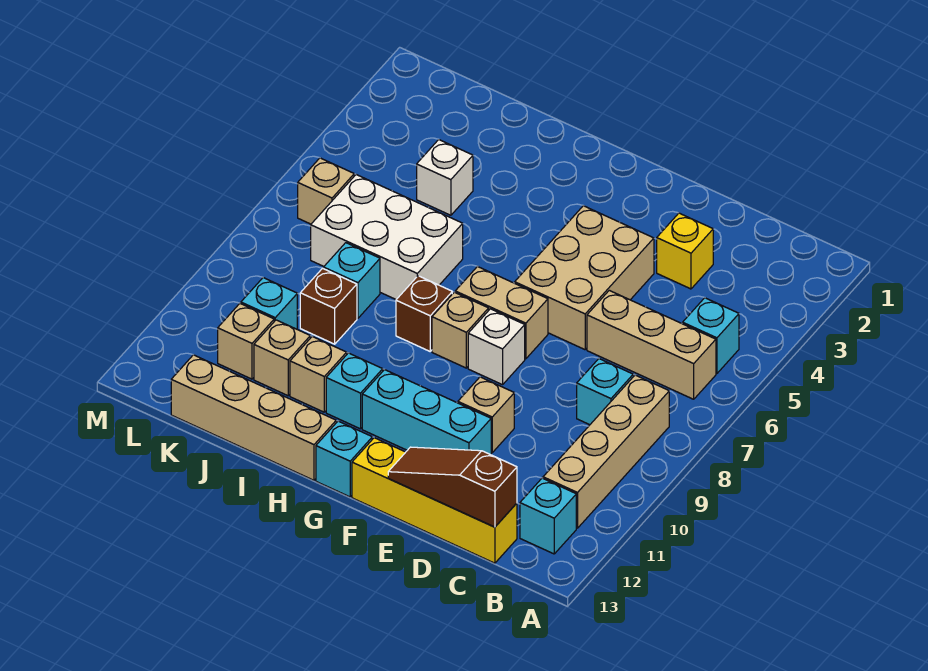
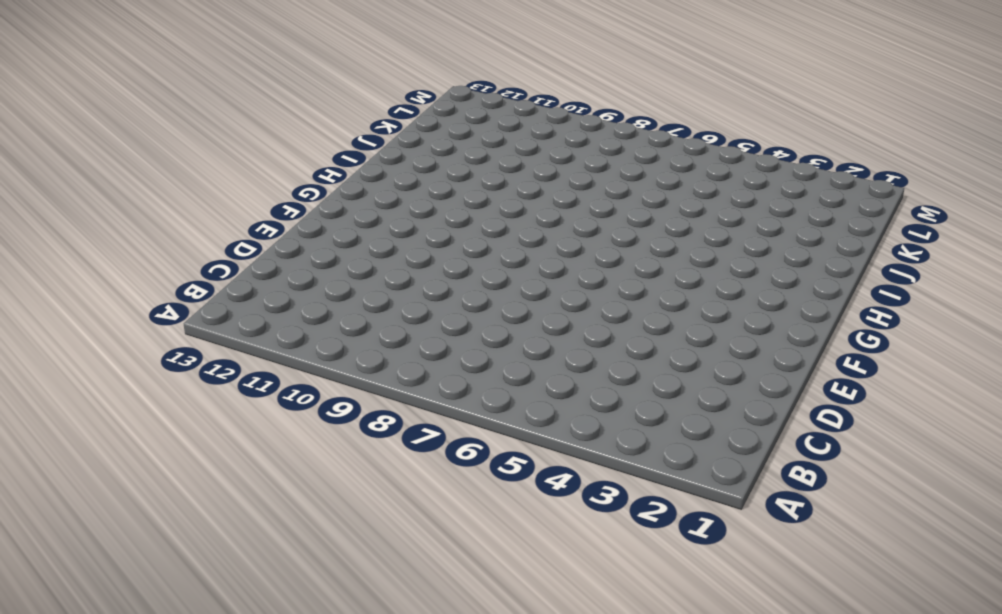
none -> cyan 1x1 brick [683,298,739,374]
none -> tan 1x3 brick [587,290,716,399]
none -> tan 1x4 brick [543,375,669,528]

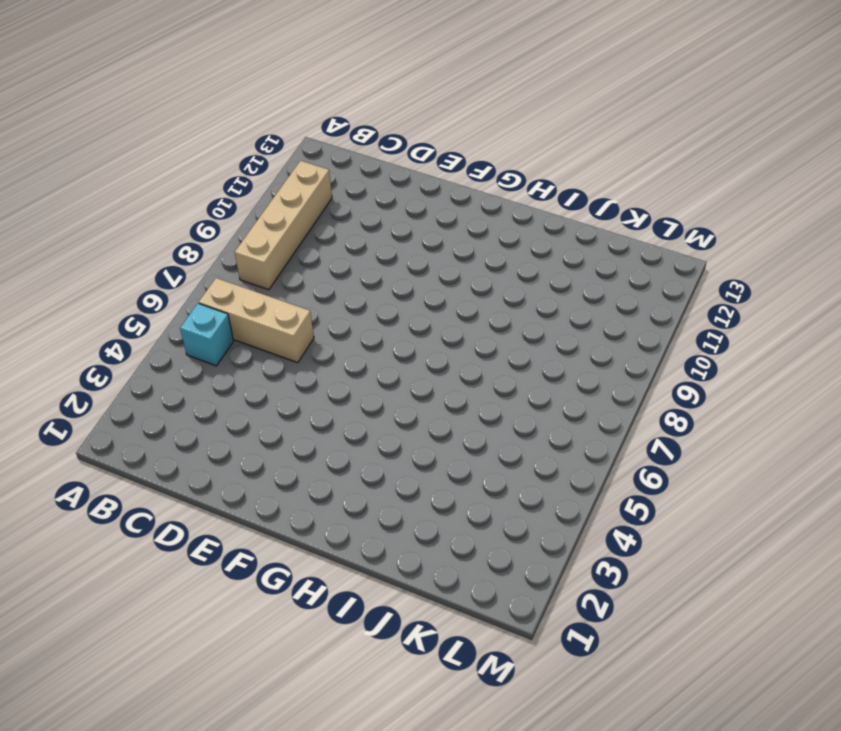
none -> cyan 1x1 brick [520,478,576,554]
none -> cyan 1x1 brick [577,359,633,425]
none -> yellow 1x4 brick [352,438,517,563]

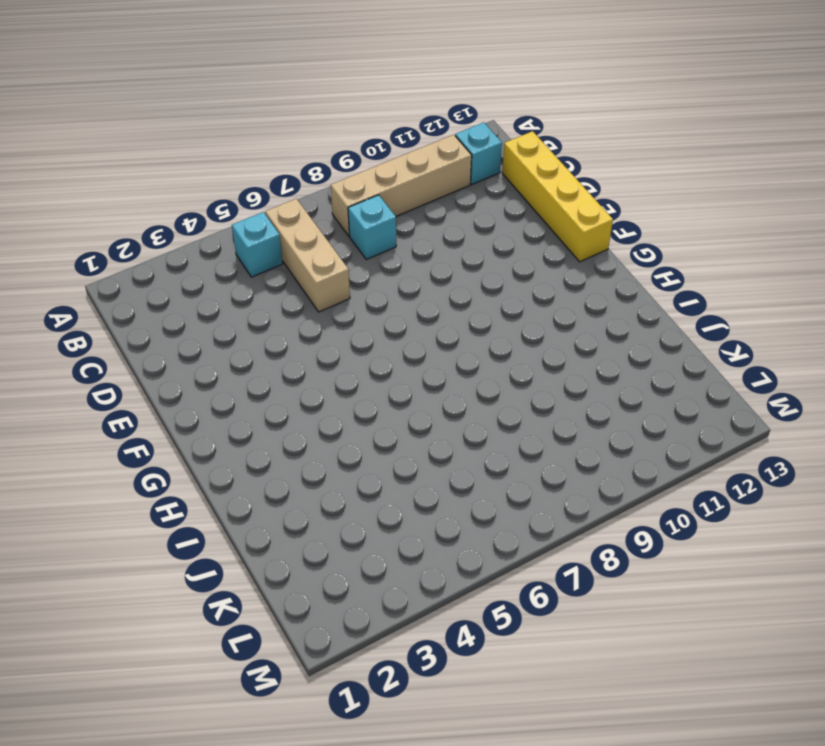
none -> yellow 1x1 brick [657,213,713,289]
none -> tan 2x3 brick [515,206,654,350]
none -> tan 1x1 brick [458,377,514,453]

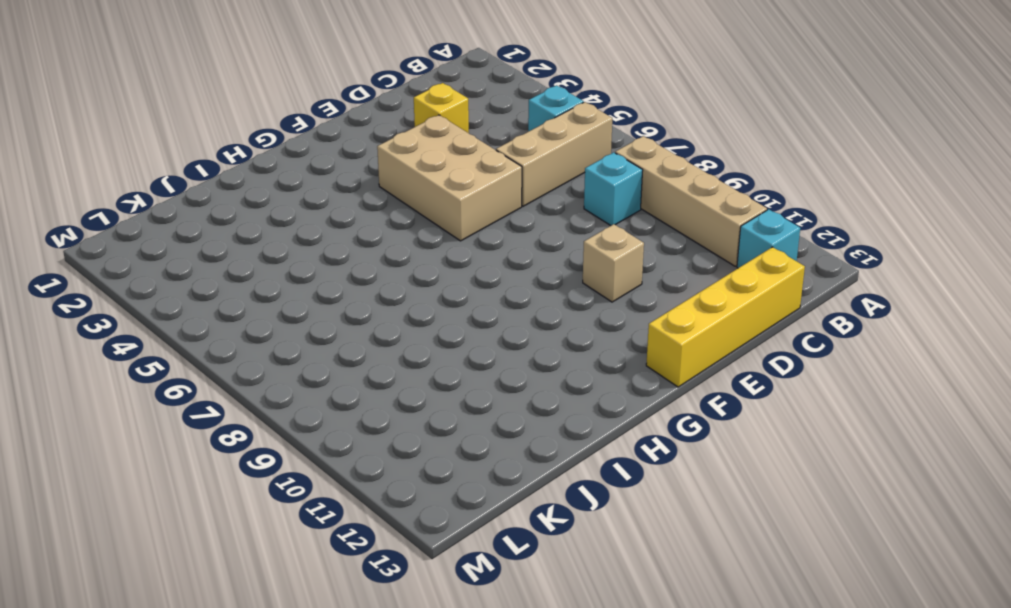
none -> cyan 1x3 brick [362,370,491,455]
none -> tan 1x2 brick [455,266,548,359]
none -> white 1x1 brick [468,309,525,385]

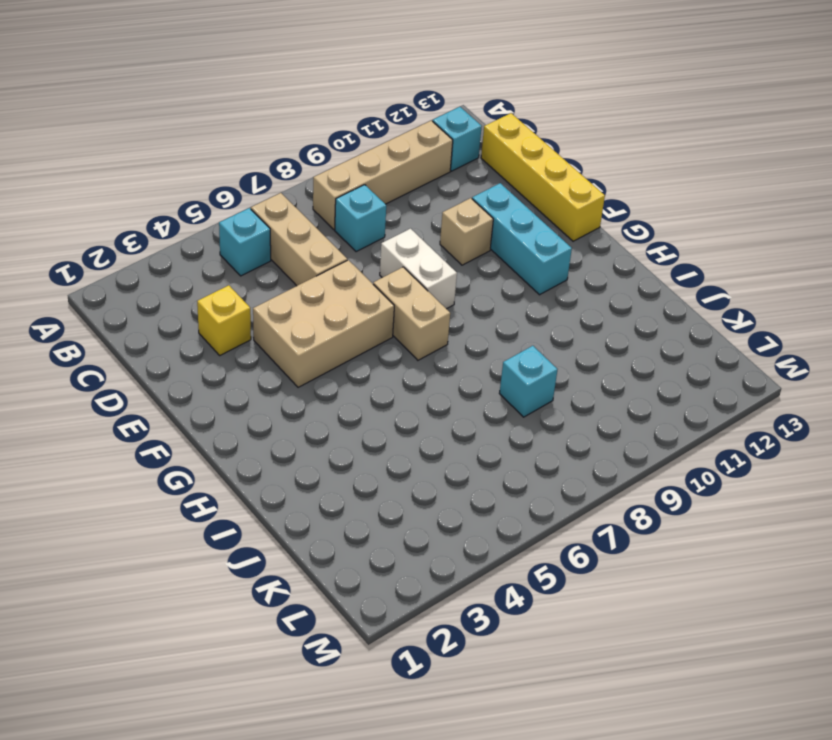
white 1x2 brick [380,229,457,309] -> white 1x1 brick [468,309,525,385]
none -> tan 1x1 brick [432,292,489,368]
none -> cyan 1x1 brick [316,421,372,497]
none -> brown 1x1 brick [396,276,452,351]

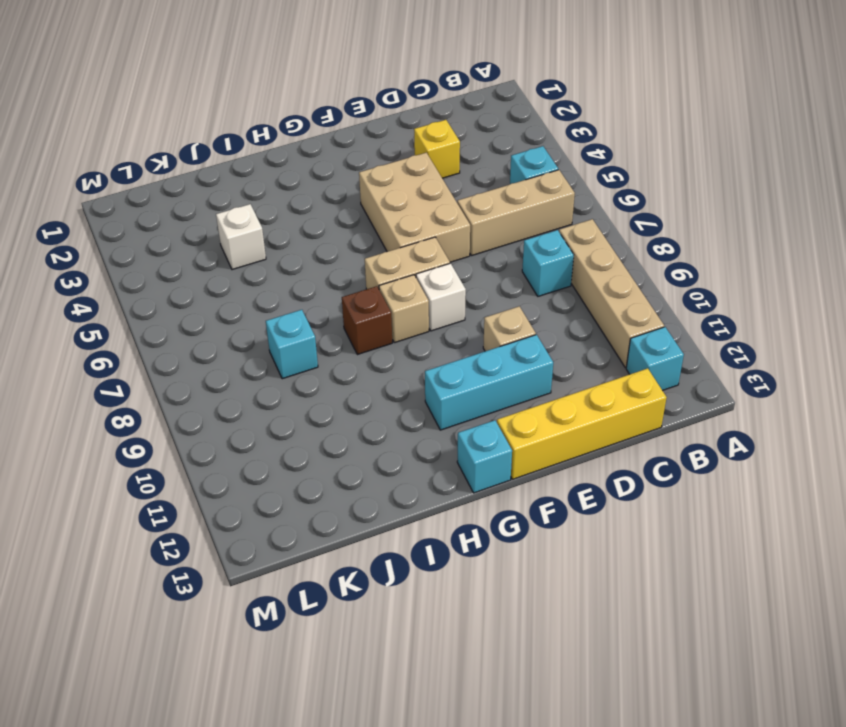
none -> cyan 1x1 brick [326,353,383,429]
none -> tan 1x4 brick [171,355,336,480]
none -> white 2x3 brick [311,175,463,299]

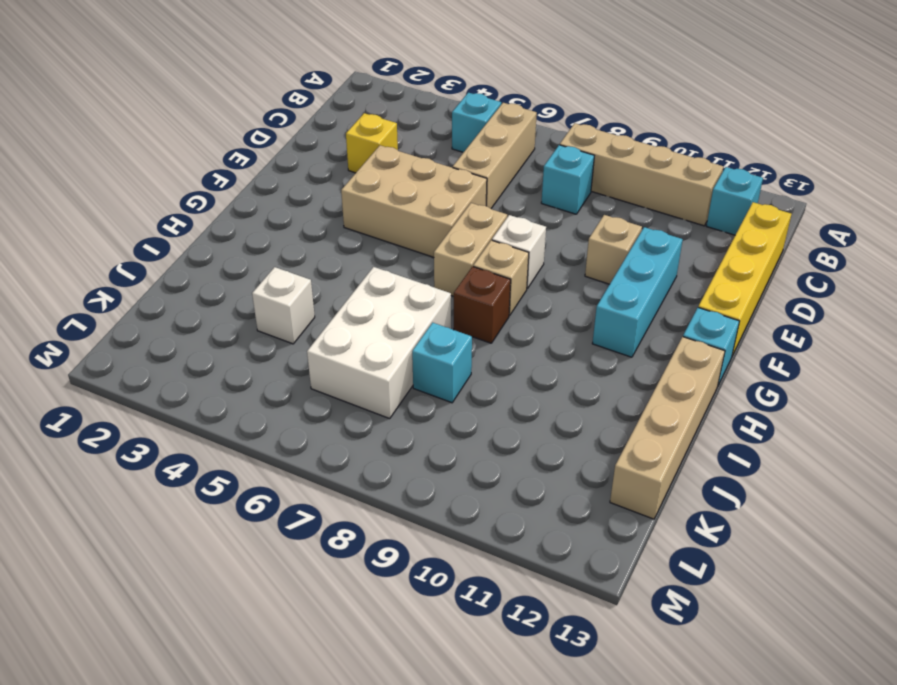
none -> cyan 1x1 brick [326,353,383,429]
none -> tan 1x1 brick [290,337,347,412]
none -> brown 1x1 brick [300,268,357,344]

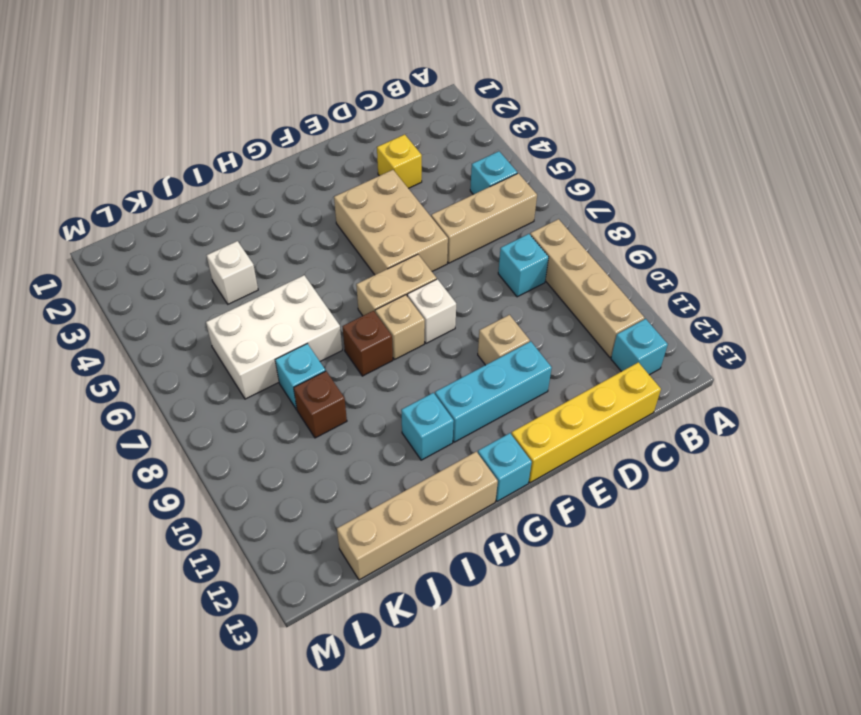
none -> tan 1x1 brick [290,337,347,412]
none -> tan 1x1 brick [254,320,310,396]
none -> cyan 1x1 brick [241,278,297,329]

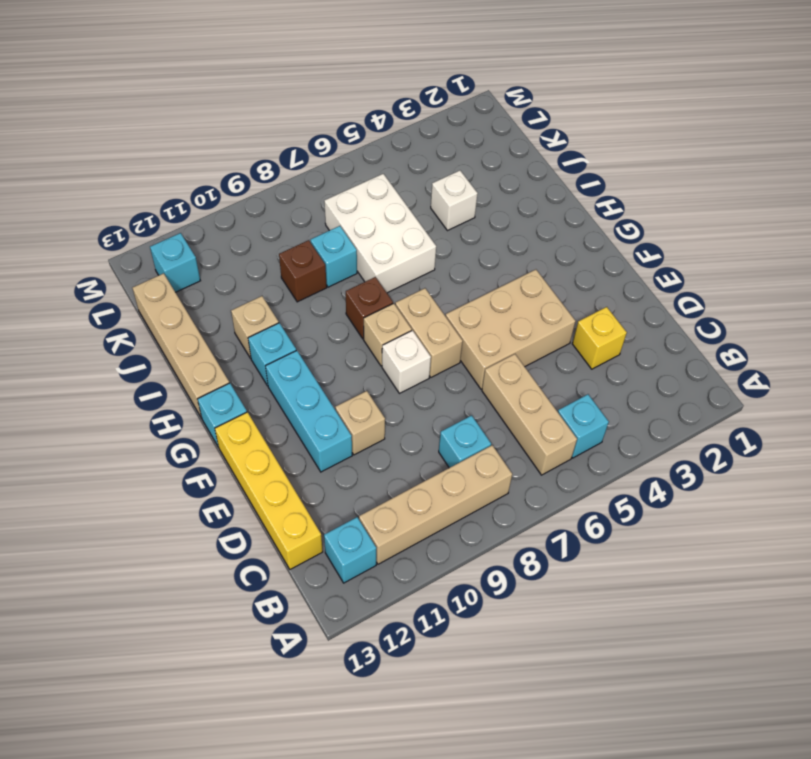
cyan 1x1 brick [150,233,200,292] -> cyan 1x1 brick moved to [241,278,297,329]
none -> tan 1x1 brick [254,320,310,396]
none -> tan 1x1 brick [218,304,274,379]
none -> tan 1x1 brick [298,158,354,224]

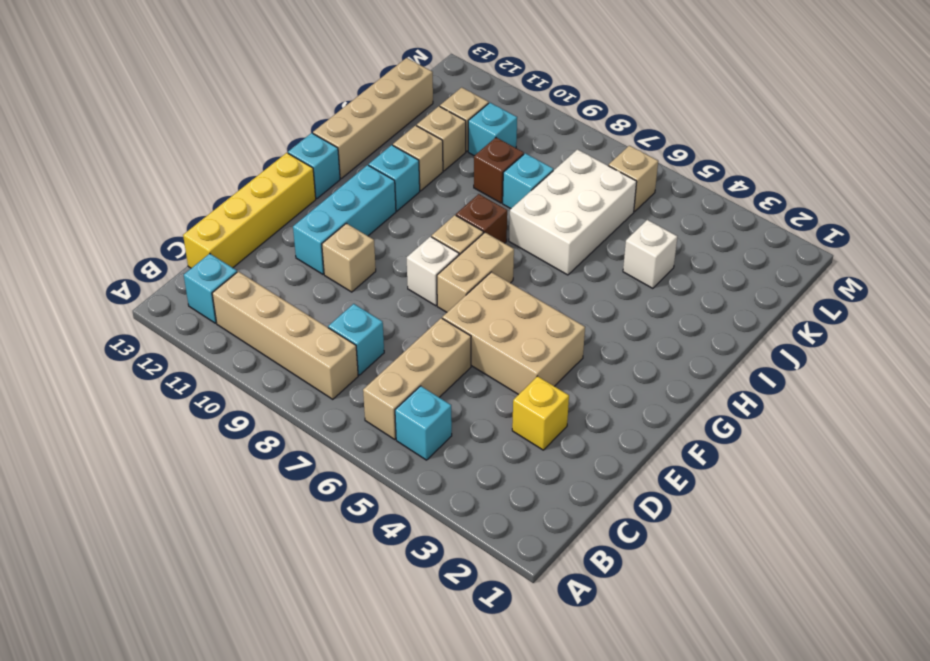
none -> brown 1x3 slope [388,447,517,527]

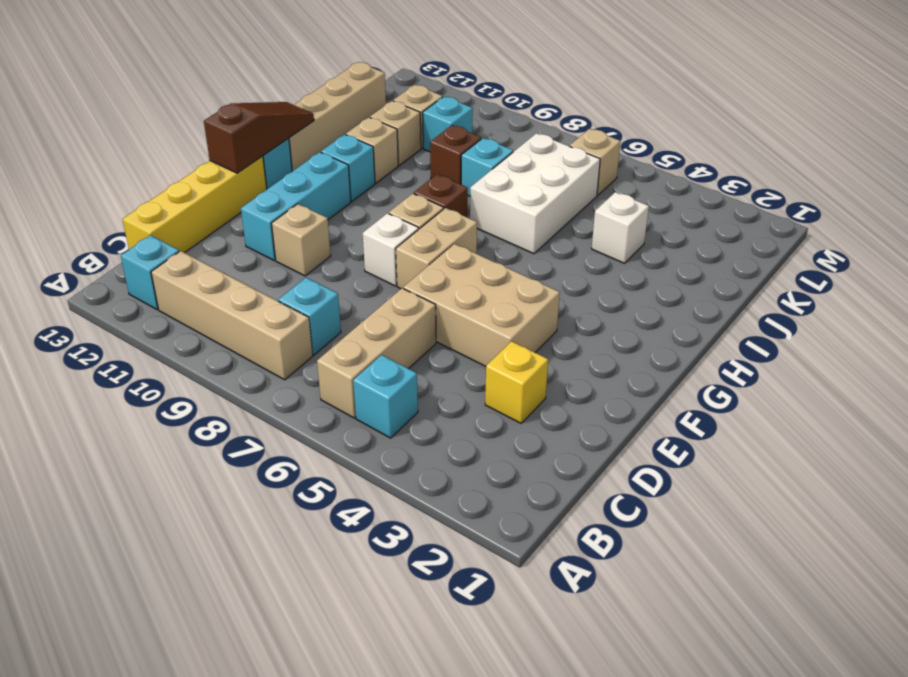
brown 1x3 slope [204,102,314,173] -> brown 1x3 slope moved to [388,447,517,527]

